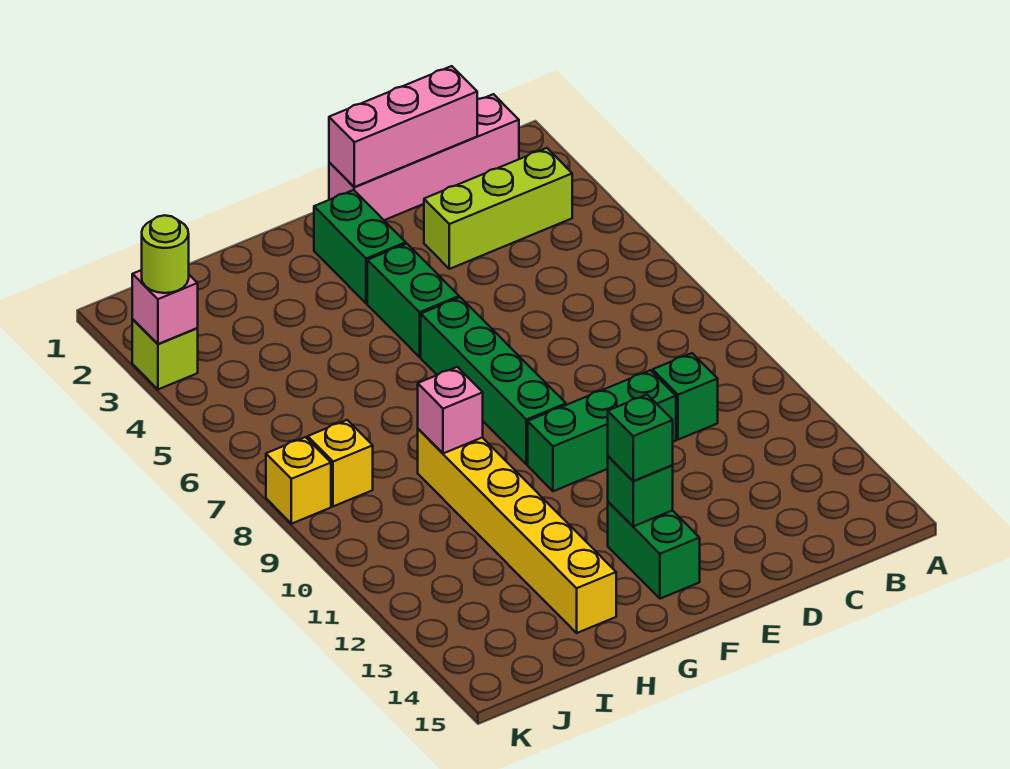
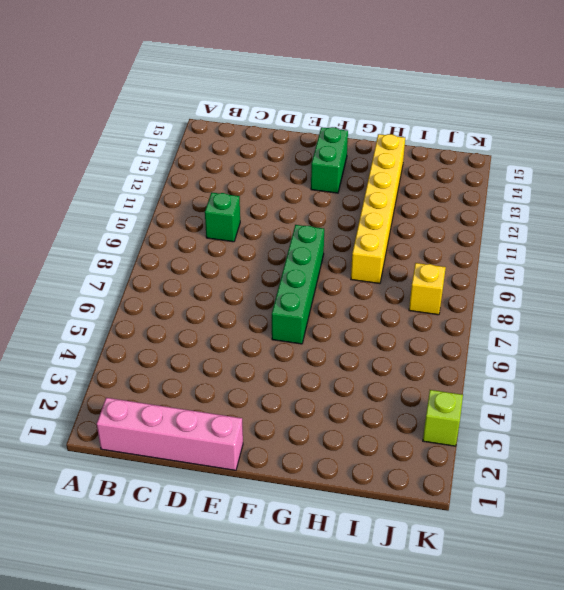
none -> lime 1x3 brick [424,148,572,269]
none -> green 1x3 brick [528,370,676,491]
none -> green 1x2 brick [314,190,406,303]

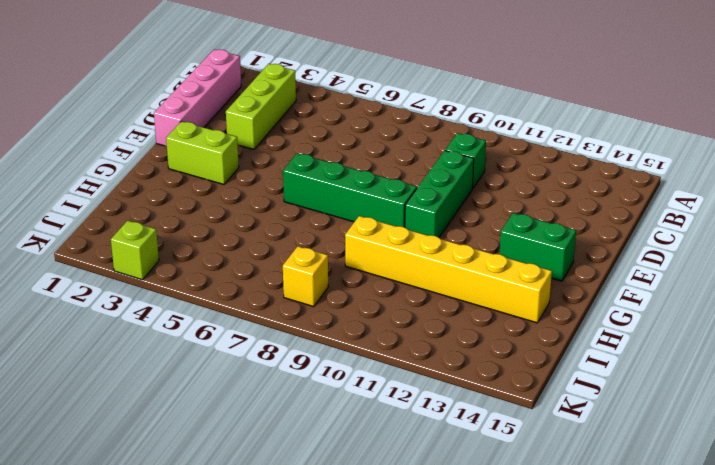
lime 1x2 brick [166,121,239,184] -> green 1x2 brick [314,190,406,303]
none -> green 1x2 brick [367,244,459,357]
none -> yellow 1x1 brick [266,437,331,524]
none -> pink 1x3 brick [329,66,477,187]

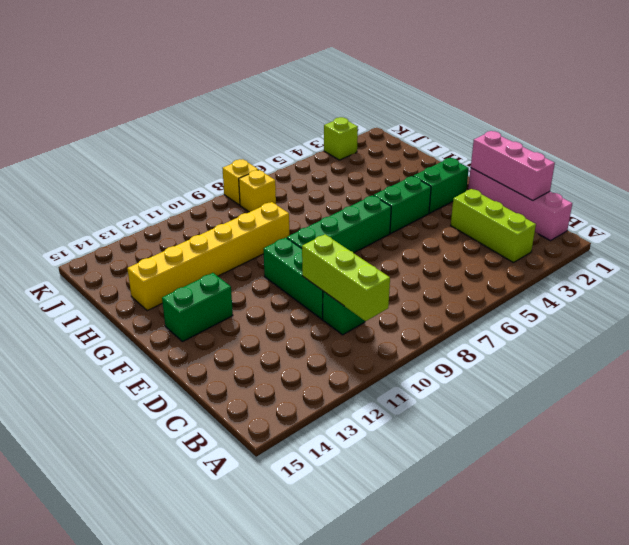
lime 1x3 brick [302,234,390,321] -> none
none -> green 1x1 brick [608,456,673,526]
none -> pink 1x1 brick [418,367,483,454]
none -> pink 1x1 brick [132,270,198,344]

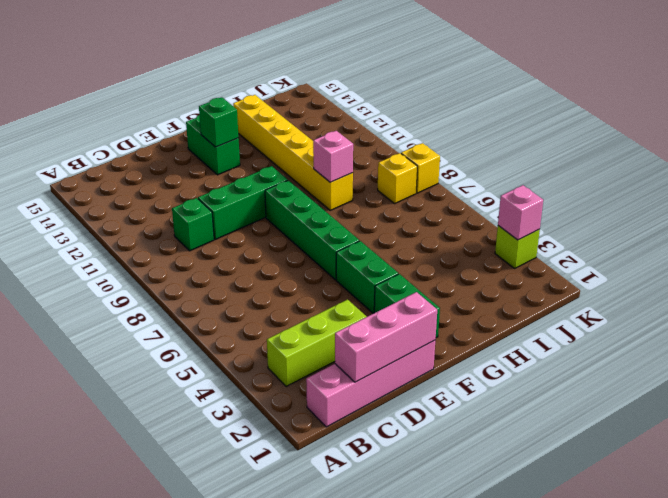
none -> green 1x1 brick [608,395,673,481]
none -> lime 1x1 round brick [142,215,189,293]

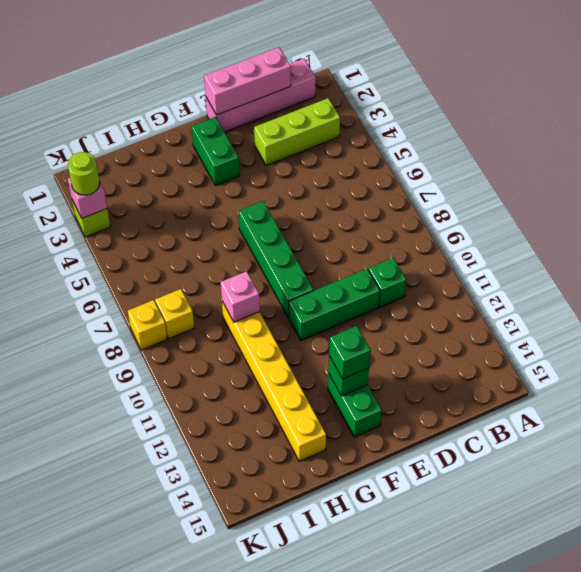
none -> green 1x2 brick [367,244,459,357]

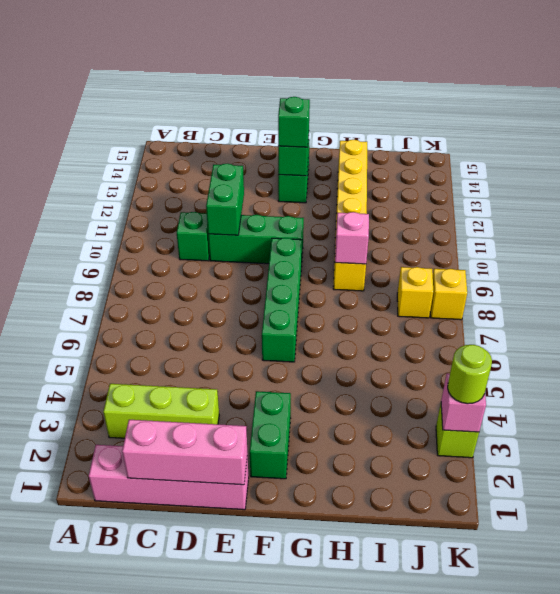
green 1x2 brick [206,164,244,235] -> green 1x2 brick moved to [367,244,459,357]

